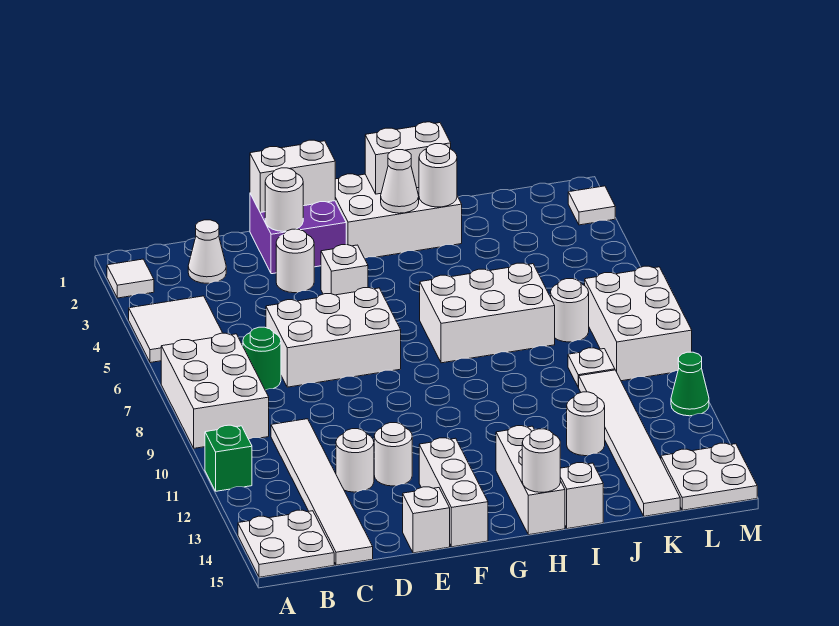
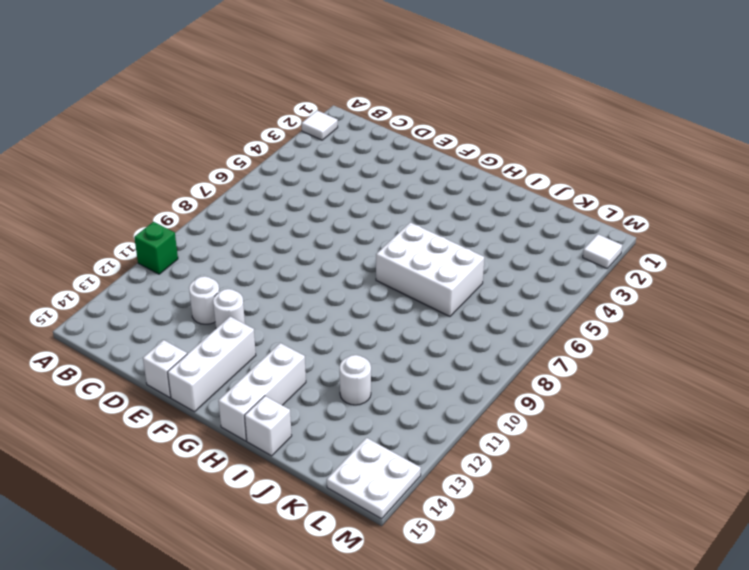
none -> white 2x2 tile [129,296,222,363]
none -> white 2x3 brick [161,333,269,448]
none -> white 2x2 plate [238,510,334,577]
none -> white 1x1 cone [188,220,226,283]

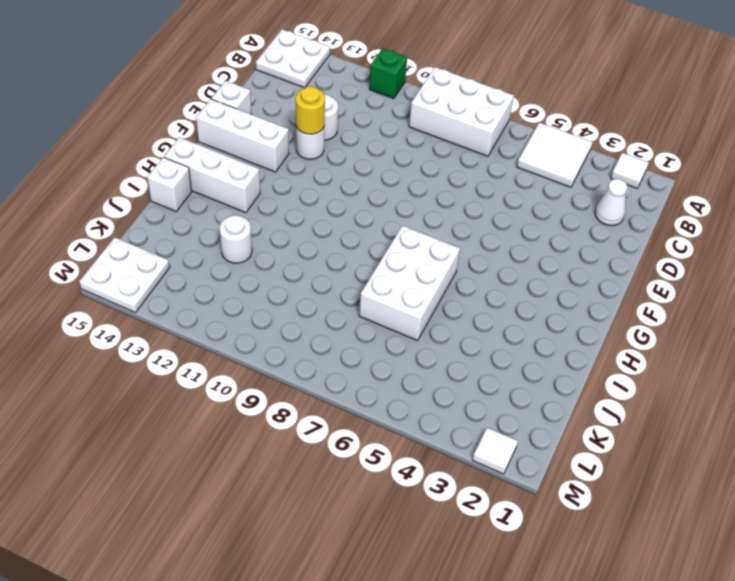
yellow 1x1 round brick [296,86,325,134] -> none
none -> green 1x1 round brick [243,327,281,390]
none -> white 1x6 tile [271,419,373,565]
none -> white 2x3 brick [266,288,401,387]
none -> purple 2x2 brick [250,194,346,274]

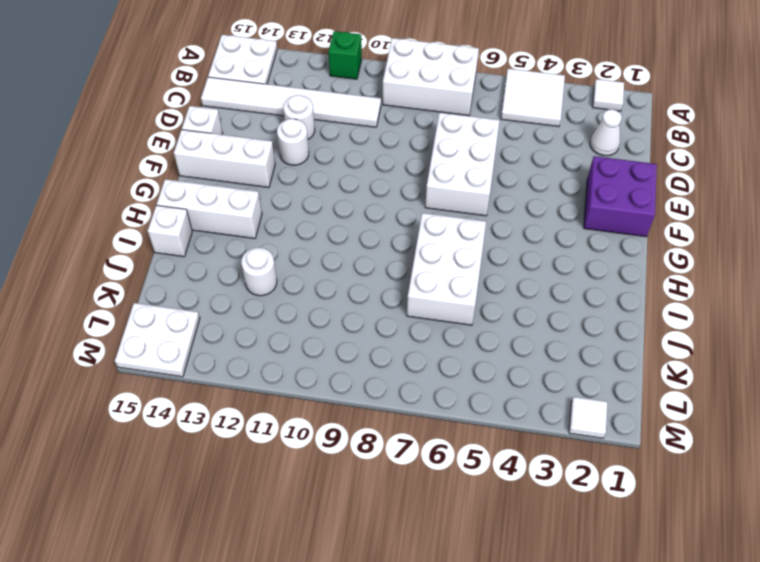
none -> green 1x1 round brick [243,327,281,390]
none -> white 1x1 round brick [276,229,314,293]
none -> white 1x1 brick [321,245,368,295]
none -> white 2x3 brick [335,174,462,258]

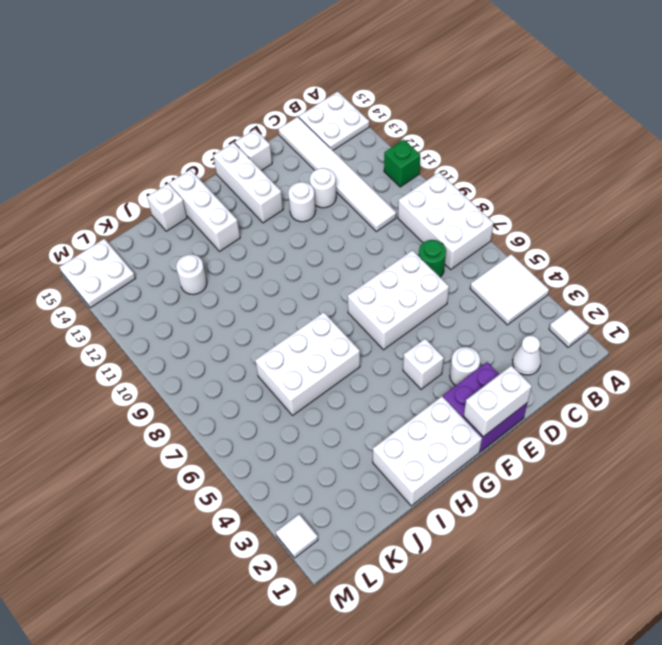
none -> white 1x1 round brick [551,279,589,342]
none -> white 1x1 plate [568,348,615,387]
none -> white 1x6 tile [578,370,680,516]
none -> white 2x3 brick [585,266,692,381]

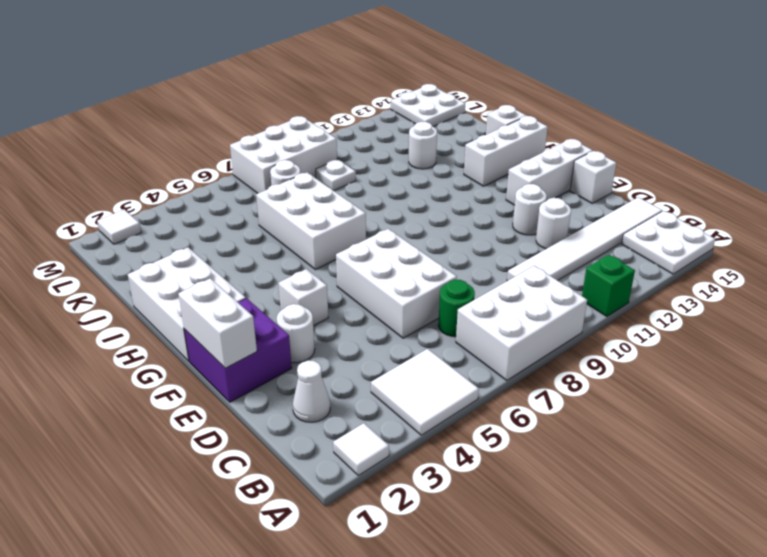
none -> white 1x6 tile [578,370,680,516]
none -> green 1x1 cone [671,352,709,416]
none -> white 1x1 round brick [265,168,303,232]
none -> white 1x2 brick [365,122,451,194]

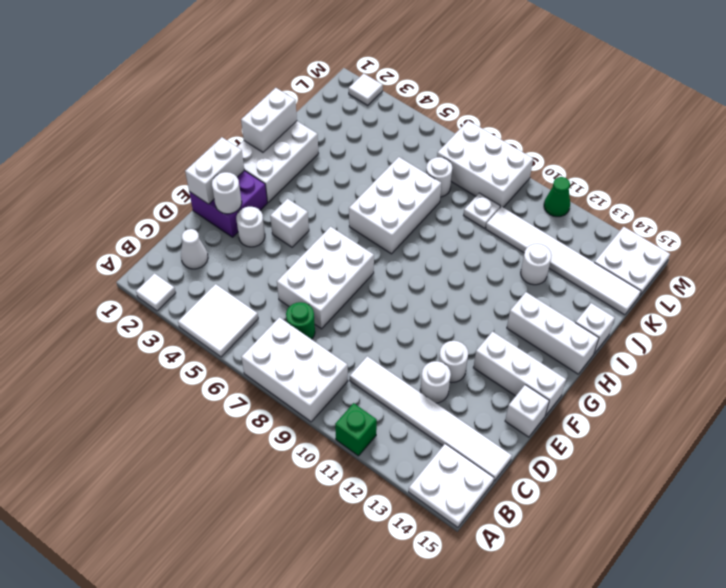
none -> white 1x1 cone [381,150,419,213]
none -> white 1x1 round brick [522,429,560,492]
none -> white 1x1 round brick [419,144,457,207]

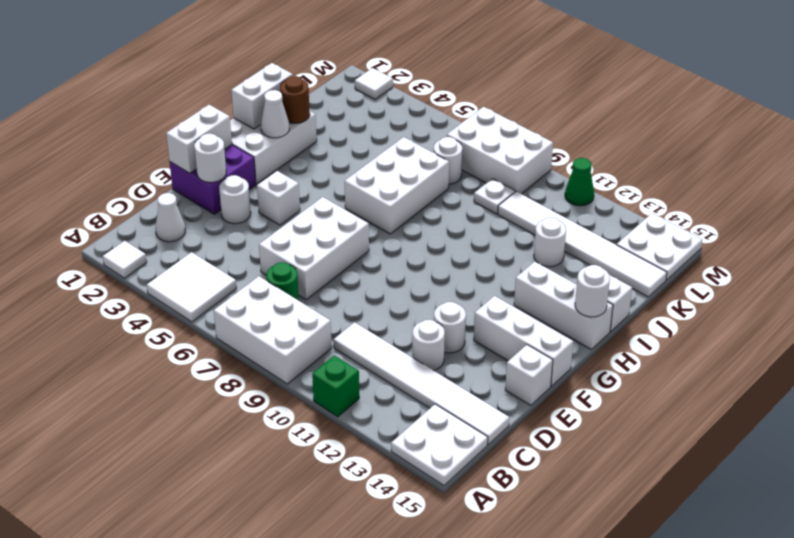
brown 1x1 round brick [280,76,310,124] -> white 1x1 round brick [419,144,457,207]

